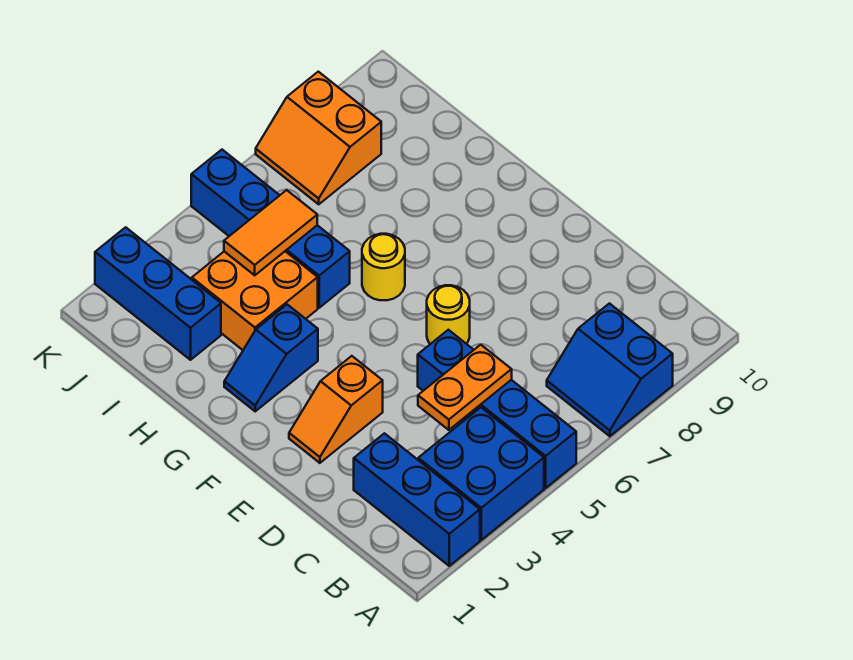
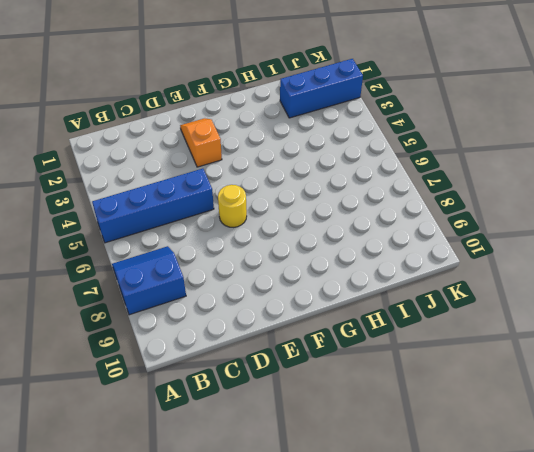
none -> blue 1x3 brick [354,433,480,566]
none -> blue 2x2 brick [418,407,544,540]
none -> blue 1x2 slope [224,305,318,411]

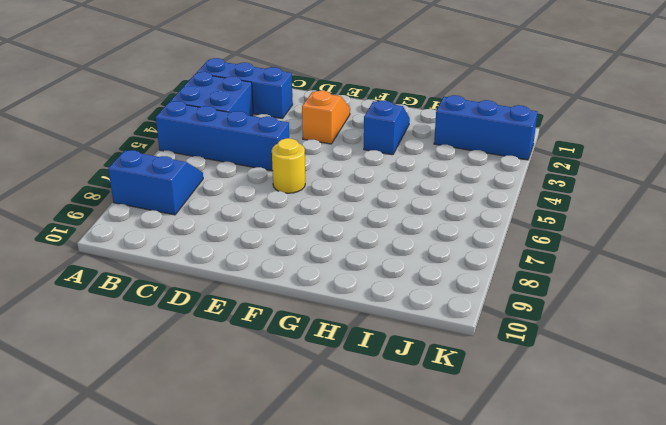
none -> yellow 1x1 round brick [362,234,405,300]
none -> orange 2x2 brick [192,251,318,350]
none -> blue 1x4 brick [191,150,350,308]

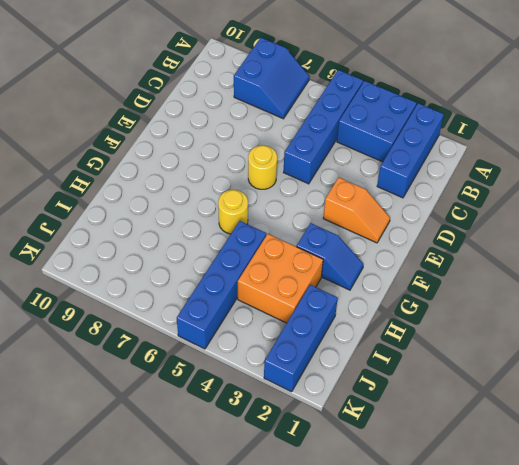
none -> orange 2x2 slope [256,72,381,204]
none -> orange 1x2 plate [418,345,512,430]
none -> orange 1x2 tile [224,190,317,275]

